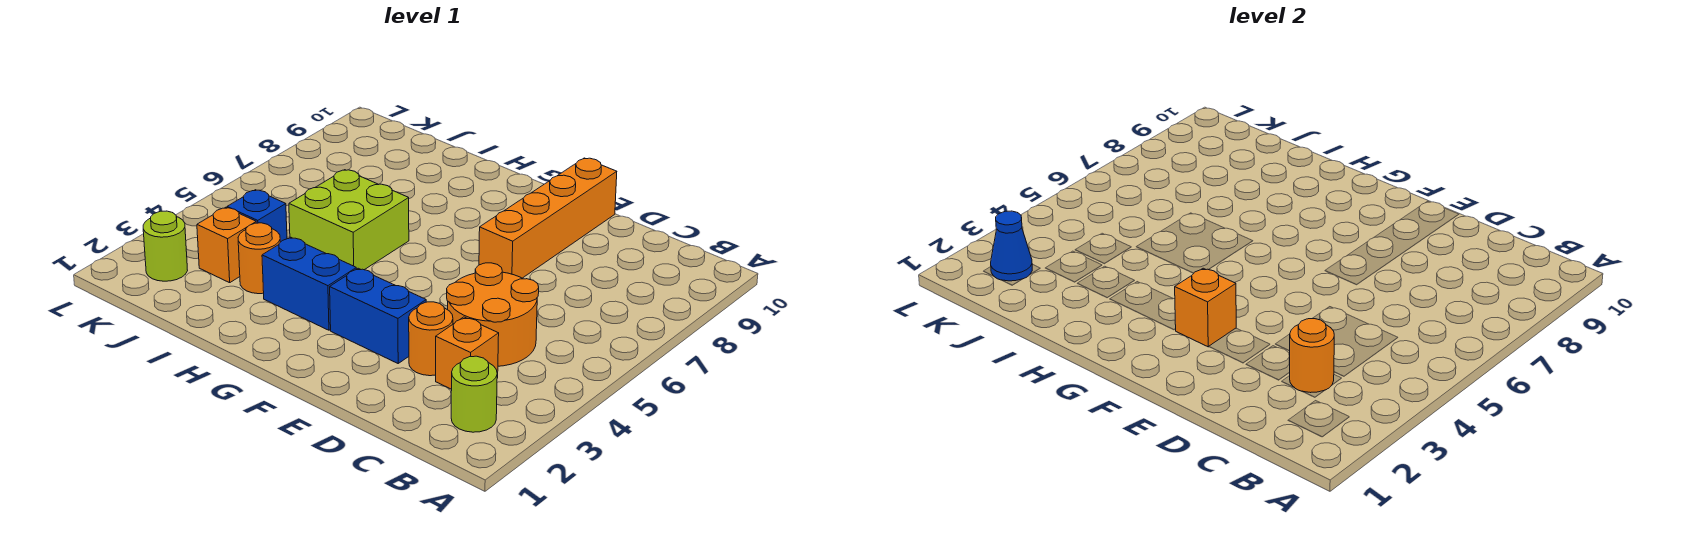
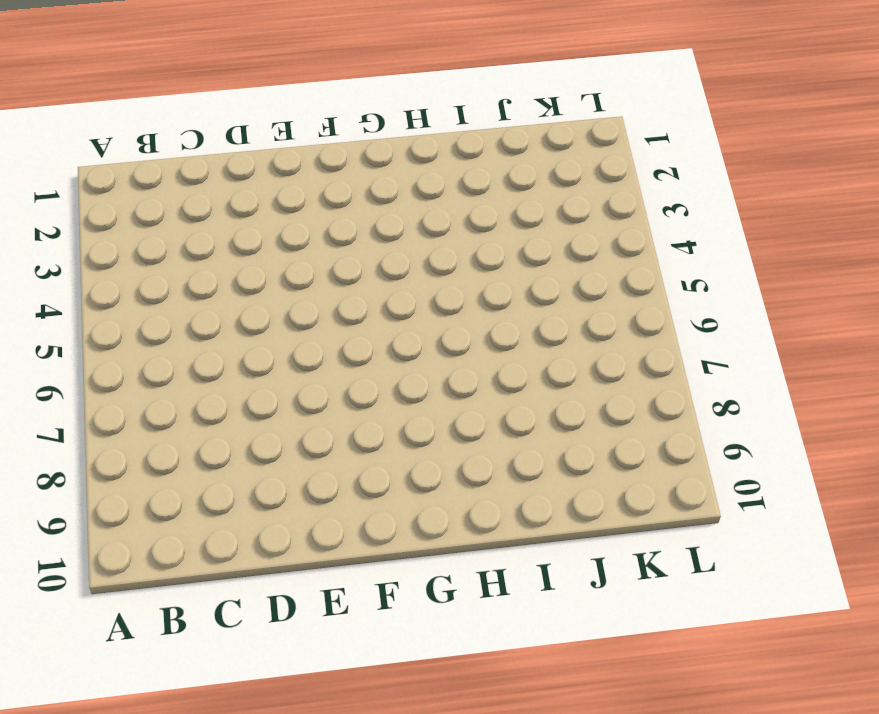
none -> lime 1x1 round brick [451,356,497,432]
none -> orange 1x1 brick [436,317,499,389]
none -> orange 2x2 round brick [447,263,539,366]

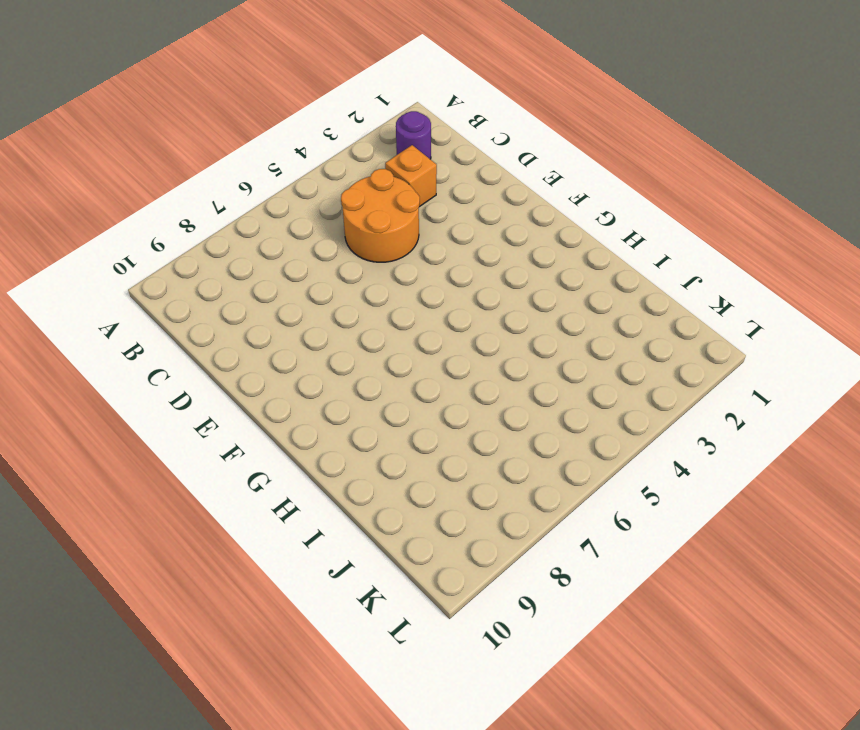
purple 1x1 round brick [396,111,431,159] -> lime 1x1 round brick [451,356,497,432]
none -> orange 1x1 round brick [409,302,453,376]
none -> blue 1x2 brick [330,268,426,363]
none -> orange 1x4 brick [479,158,617,278]

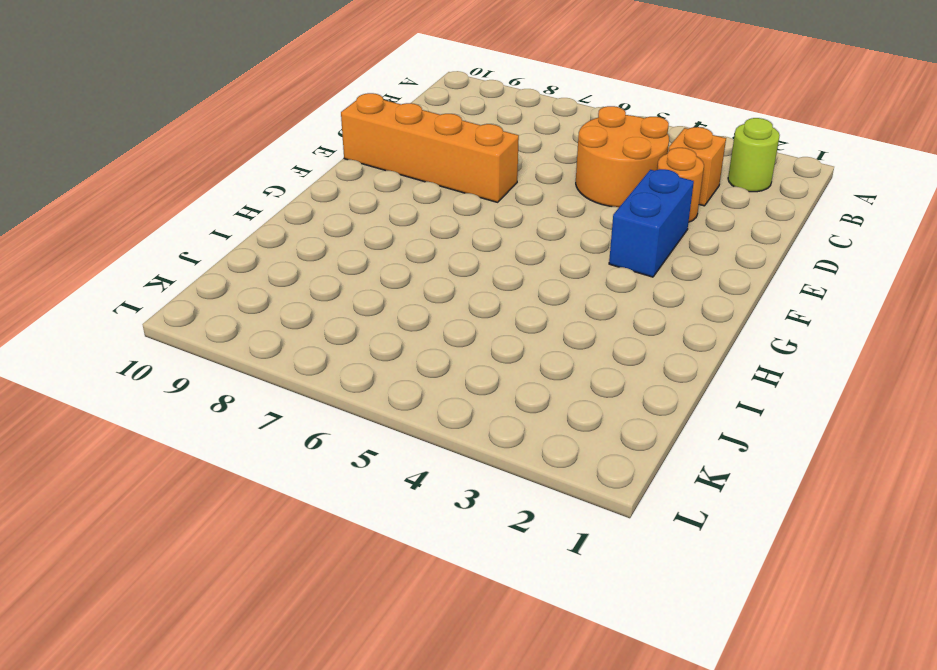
none -> blue 1x2 brick [262,237,356,330]
none -> lime 2x2 brick [289,170,409,270]
none -> orange 1x1 round brick [238,223,280,294]

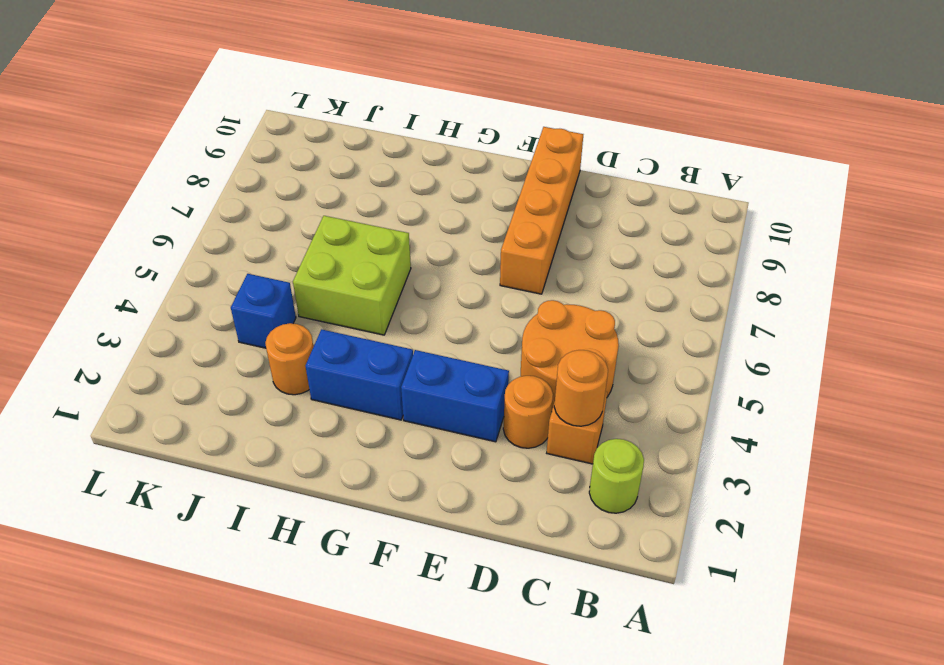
none -> orange 1x1 brick [197,207,256,283]
none -> lime 1x1 round brick [143,211,188,281]
none -> orange 1x1 brick [1175,268,1236,347]

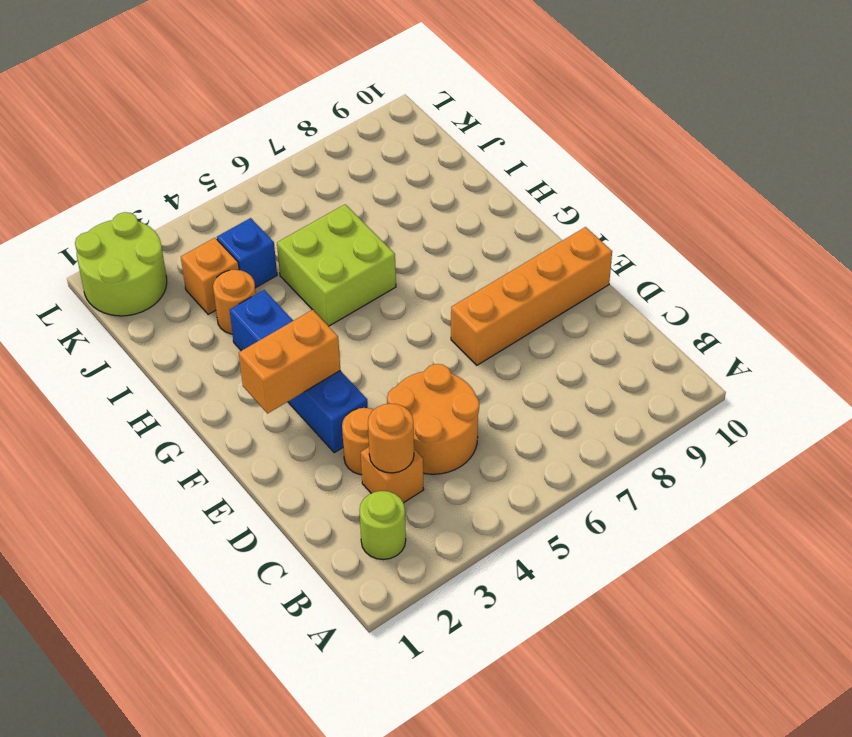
orange 1x2 brick [239,310,340,413] -> orange 1x1 brick [1175,268,1236,347]
lime 2x2 round brick [75,212,167,316] -> lime 1x1 round brick [143,211,188,281]
none -> blue 1x1 cone [991,211,1032,281]

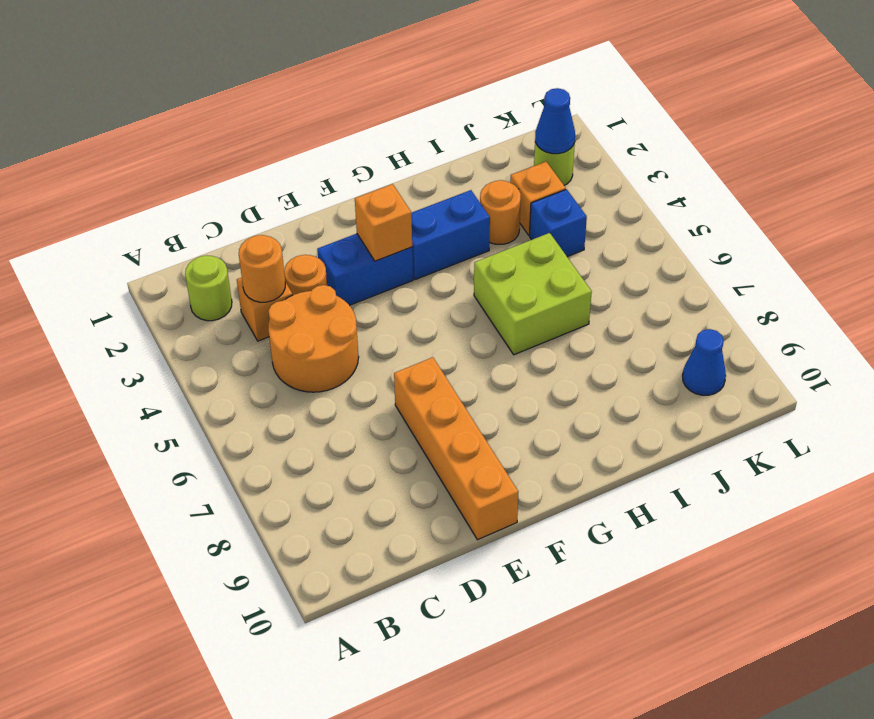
blue 1x1 cone [683,329,726,395] -> none

